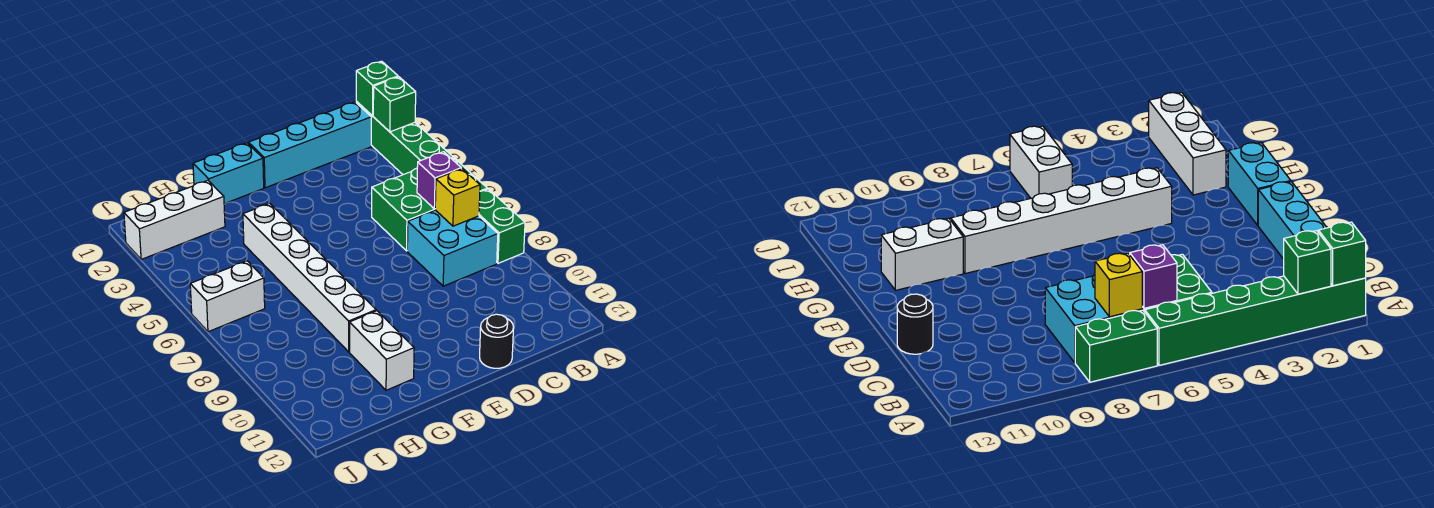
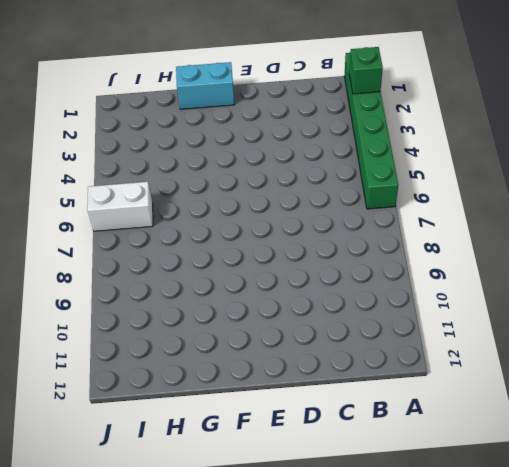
none -> green 1x2 brick [479,189,525,263]
none -> cyan 1x4 brick [249,102,371,188]
none -> green 2x2 brick [372,168,435,251]

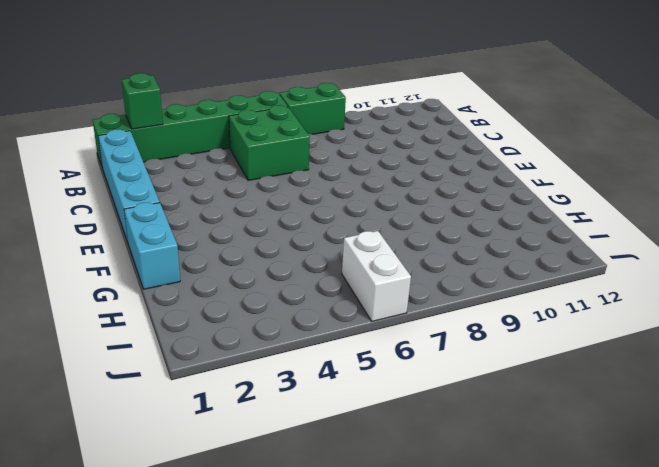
none -> cyan 2x2 brick [407,210,498,286]
none -> black 1x1 round brick [480,314,514,368]
none -> white 1x6 brick [243,203,376,352]

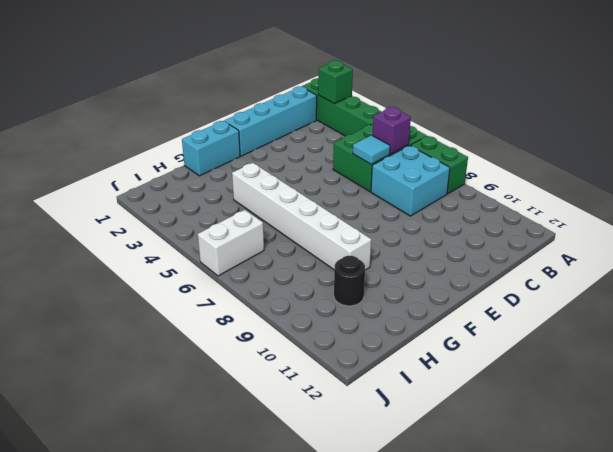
cyan 1x1 tile [353,135,390,164] -> none
black 1x1 round brick [334,256,365,306] -> black 1x1 round brick moved to [480,314,514,368]
none -> white 1x2 brick [349,311,414,390]
none -> white 1x3 brick [124,181,225,259]
none -> green 1x1 brick [356,61,398,116]

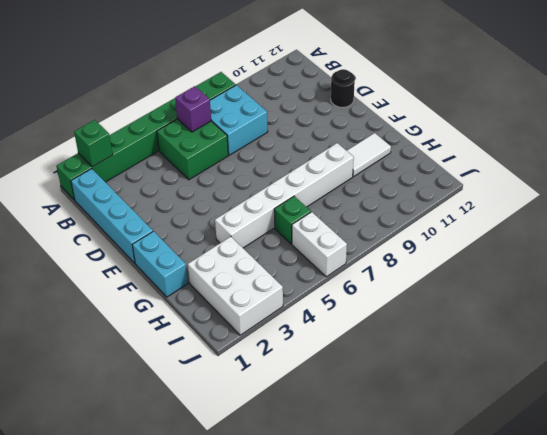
white 1x2 tile [347,133,391,177] -> white 1x2 brick [349,311,414,390]
white 2x3 brick [188,237,283,335] -> white 1x3 brick [124,181,225,259]
green 1x1 brick [274,196,311,244] -> green 1x1 brick moved to [356,61,398,116]
none -> yellow 1x1 brick [435,169,480,226]

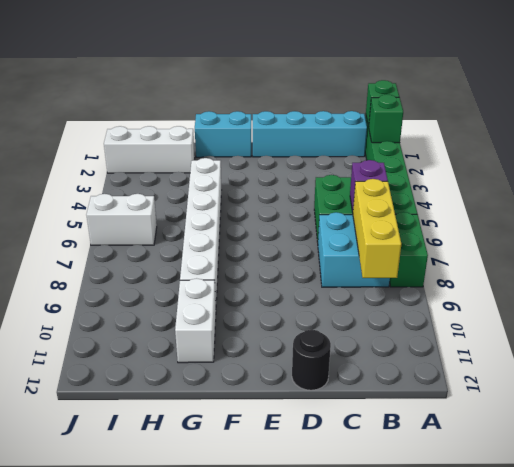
yellow 1x3 brick [353,179,401,278] -> yellow 1x1 brick [435,169,480,226]

